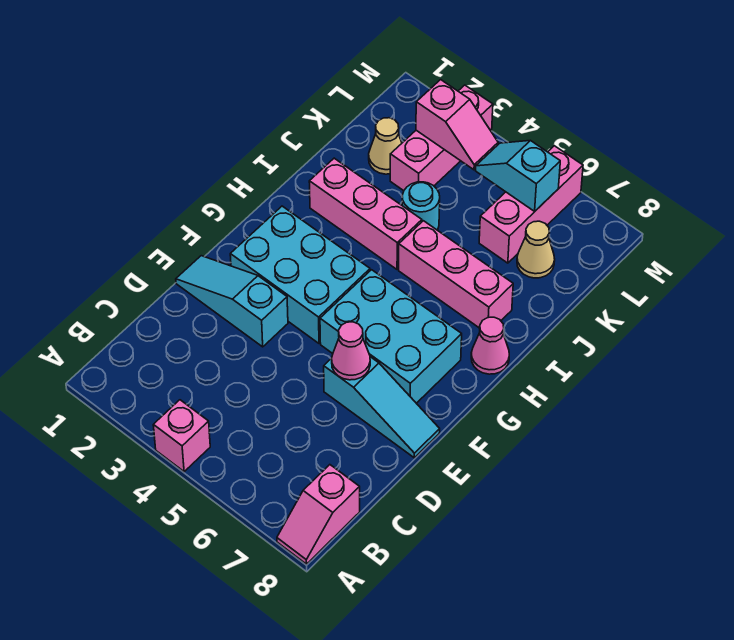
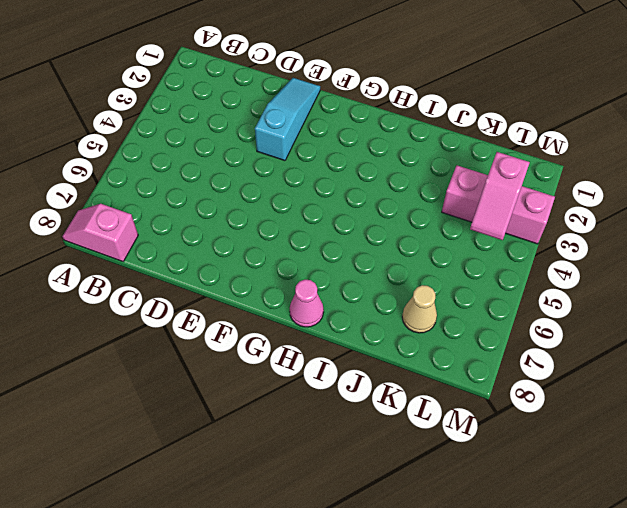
none -> pink 1x1 brick [153,400,210,472]
none -> cyan 1x3 slope [324,357,440,458]
none -> cyan 2x3 brick [230,206,370,343]

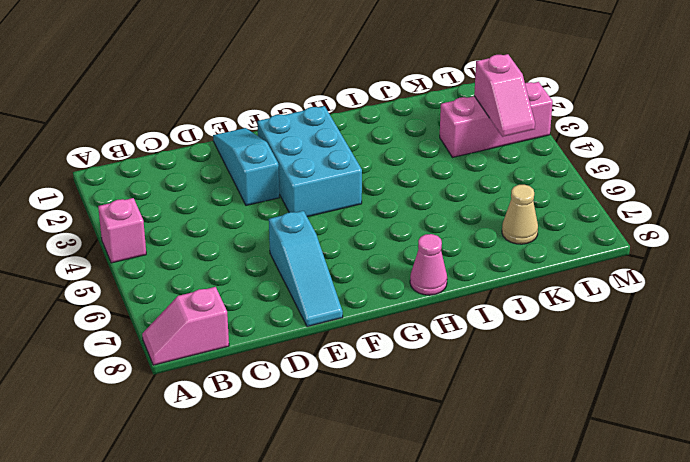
none -> cyan 2x3 brick [320,270,462,403]
none -> pink 1x3 brick [309,158,422,269]
none -> pink 1x3 brick [399,221,513,328]

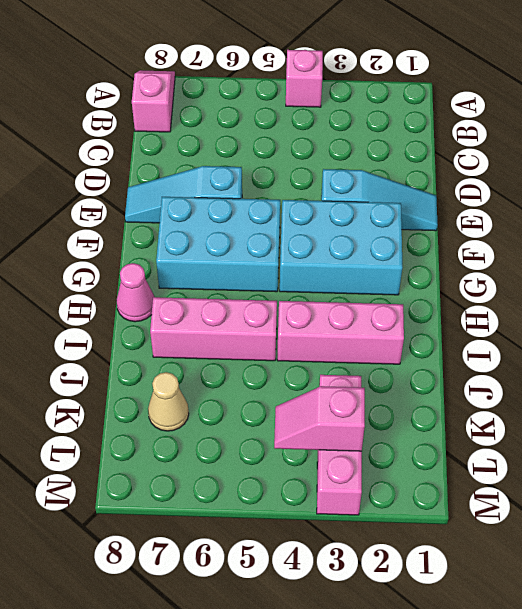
none -> cyan 1x1 round brick [402,182,440,230]
none -> tan 1x1 cone [369,118,402,174]
none -> pink 1x3 brick [479,146,583,263]

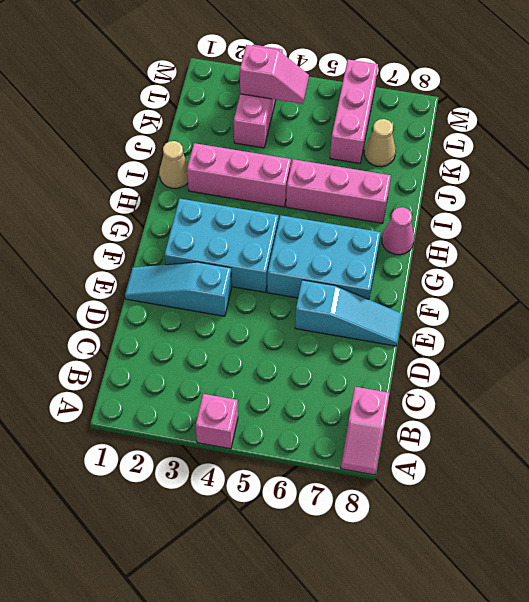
tan 1x1 cone [159,141,188,189] -> tan 1x1 cone moved to [369,118,402,174]
none -> cyan 1x1 round brick [402,182,440,230]
none -> pink 1x1 cone [332,322,370,380]
none -> cyan 1x2 slope [476,140,560,211]

